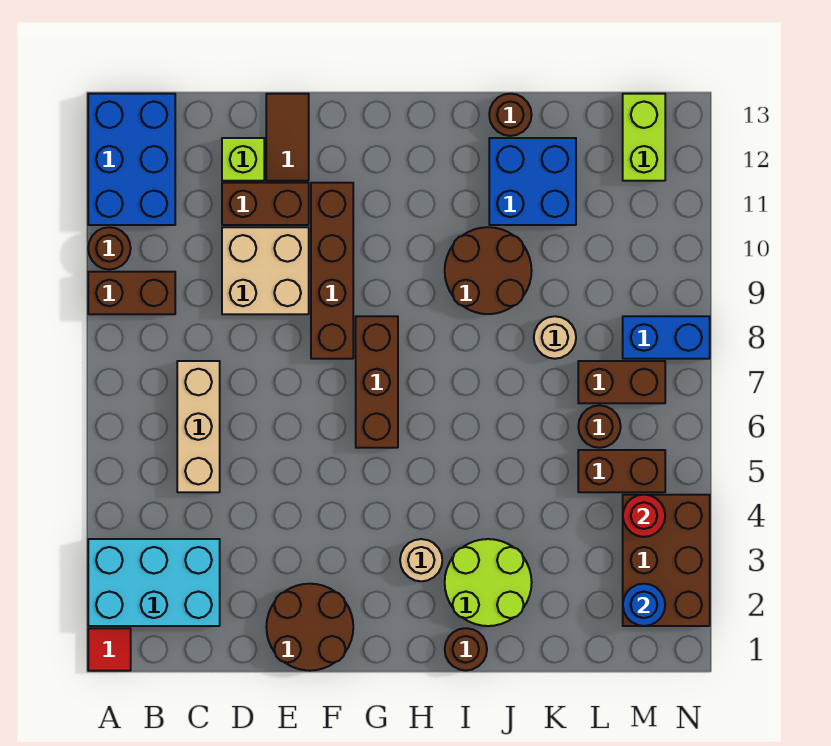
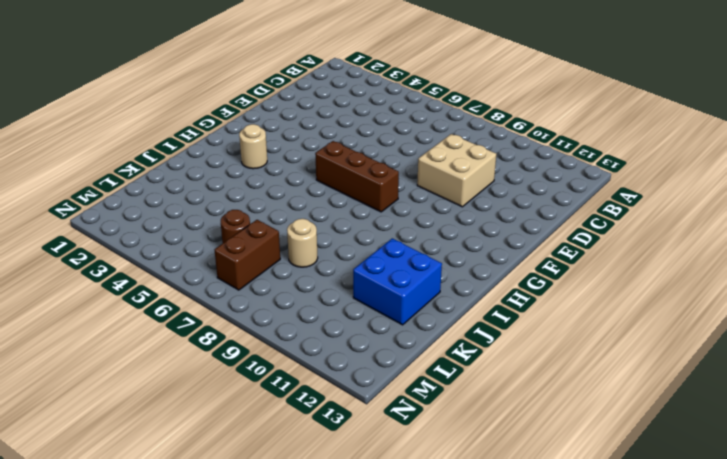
none -> red 1x1 tile [88,628,131,671]
none -> cyan 2x3 brick [88,539,220,626]
none -> brown 1x2 brick [88,272,175,314]

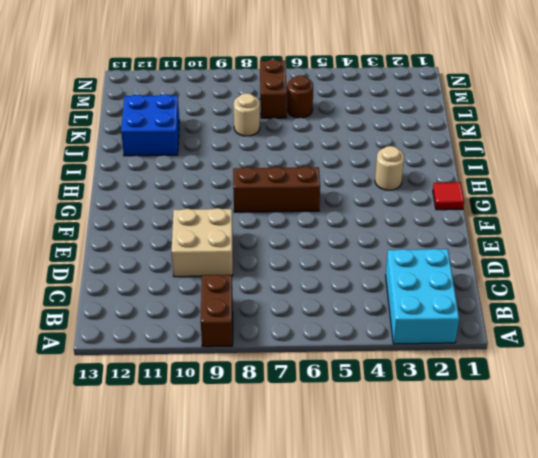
red 1x1 tile [433,182,464,210] -> red 1x1 tile moved to [88,628,131,671]
none -> brown 1x1 round brick [88,227,131,270]
none -> blue 2x3 brick [88,94,175,225]
none -> tan 1x3 brick [177,361,220,492]

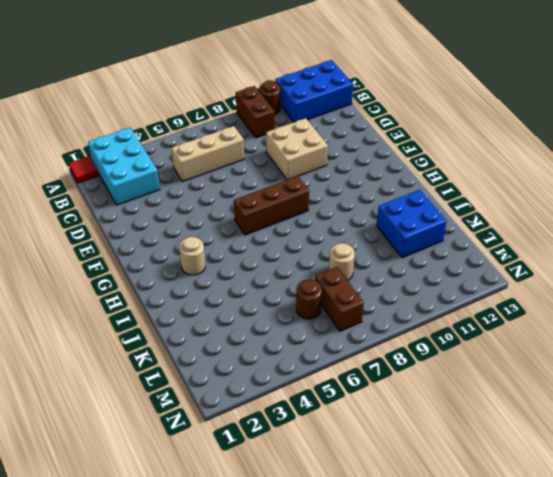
none -> brown 1x2 brick [222,183,309,225]
none -> lime 1x1 brick [222,138,264,181]
none -> brown 2x2 round brick [266,584,353,671]

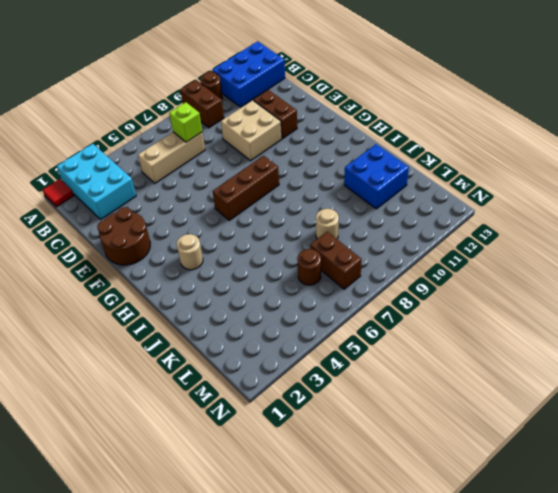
lime 1x1 brick [169,102,202,142] -> lime 1x1 brick moved to [222,138,264,181]
none -> brown 1x2 tile [266,94,309,181]
none -> brown 1x4 brick [311,183,353,359]
none -> brown 1x1 round brick [445,628,487,671]

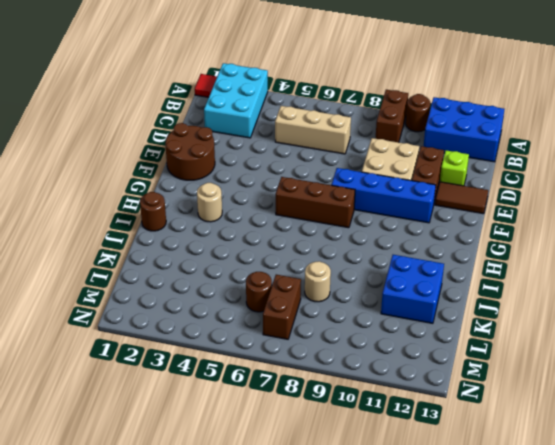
blue 1x4 brick [332,168,436,223] -> brown 1x4 brick [311,183,353,359]
none -> lime 2x2 round brick [445,539,532,626]
none -> brown 2x2 round brick [445,227,532,314]
none -> brown 1x1 round brick [489,94,532,136]

